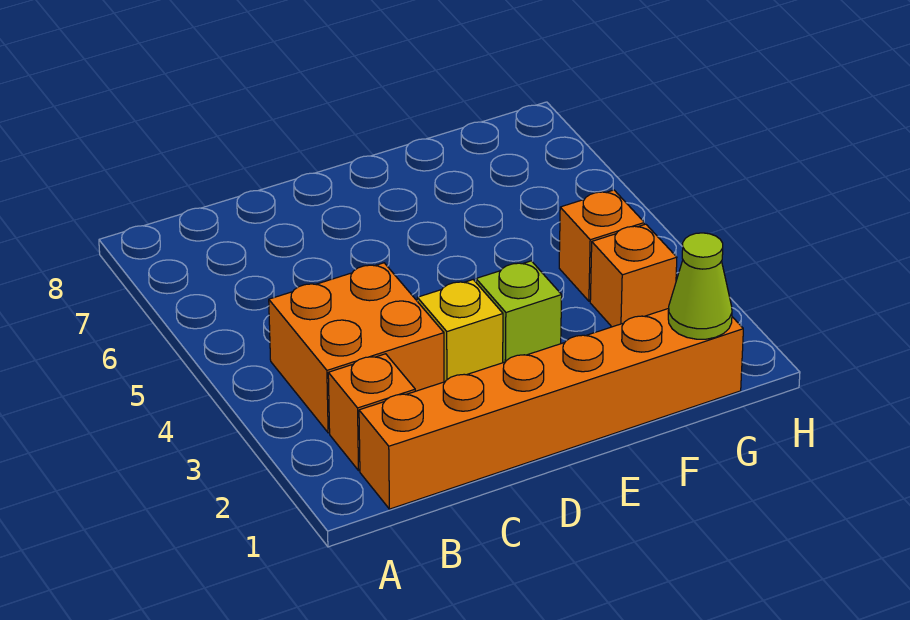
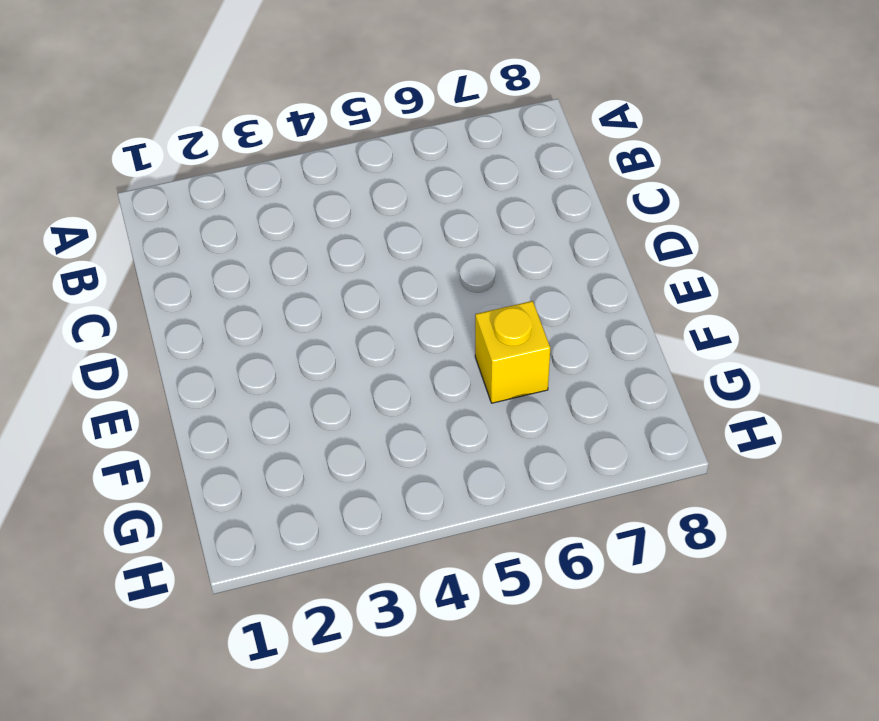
yellow 1x1 brick [475,301,550,403] -> yellow 1x1 brick moved to [417,280,503,382]
none -> orange 1x6 brick [359,308,743,509]
none -> orange 1x1 brick [328,354,415,470]

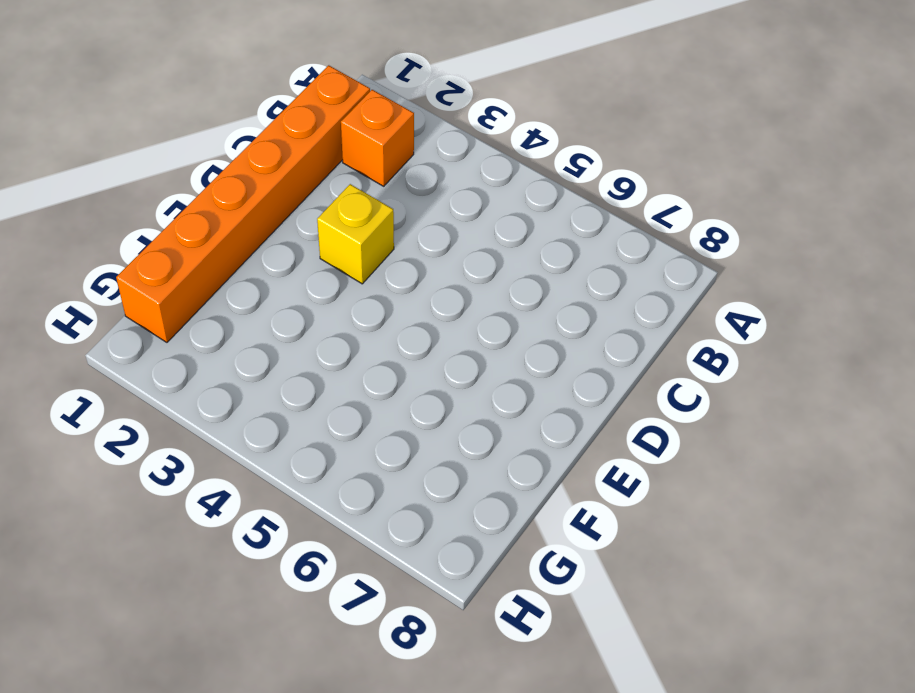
none -> orange 2x2 brick [269,263,444,433]
none -> lime 1x1 brick [476,261,562,363]

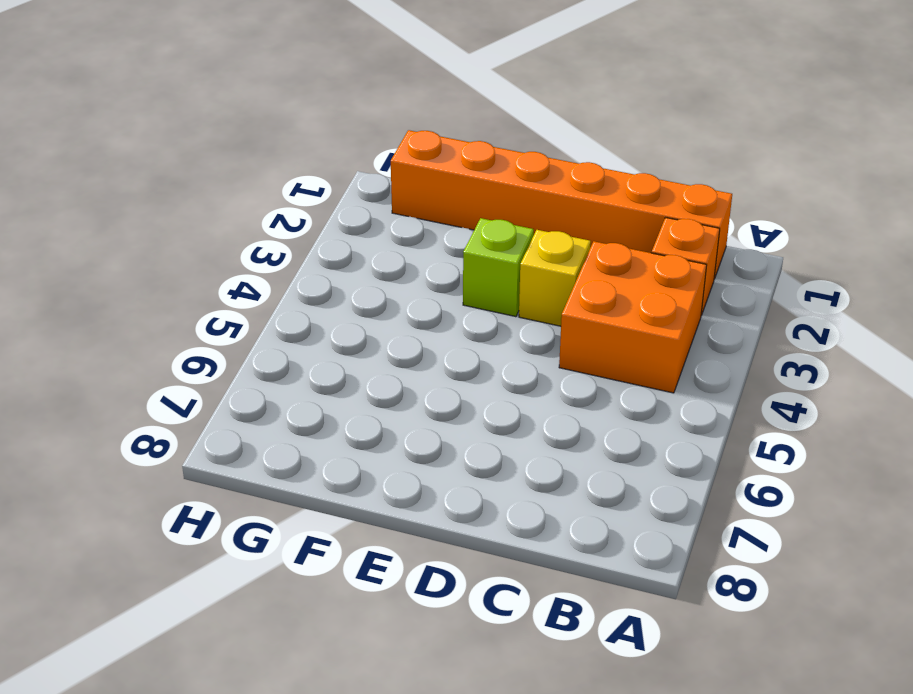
none -> orange 1x1 brick [590,224,677,327]
none -> orange 1x1 brick [559,190,644,301]

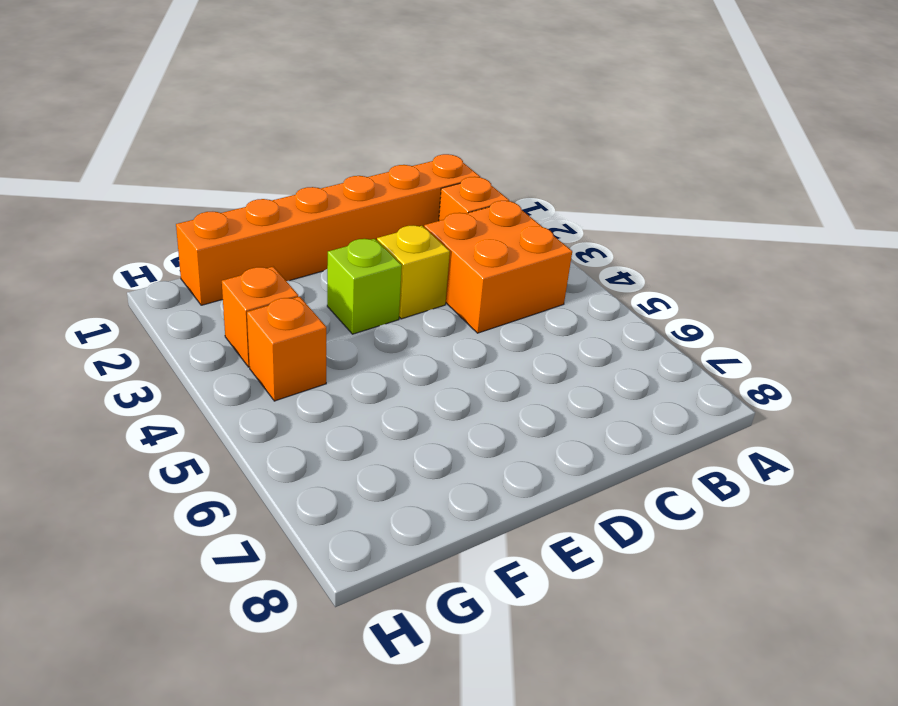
none -> lime 1x1 cone [668,233,732,339]

